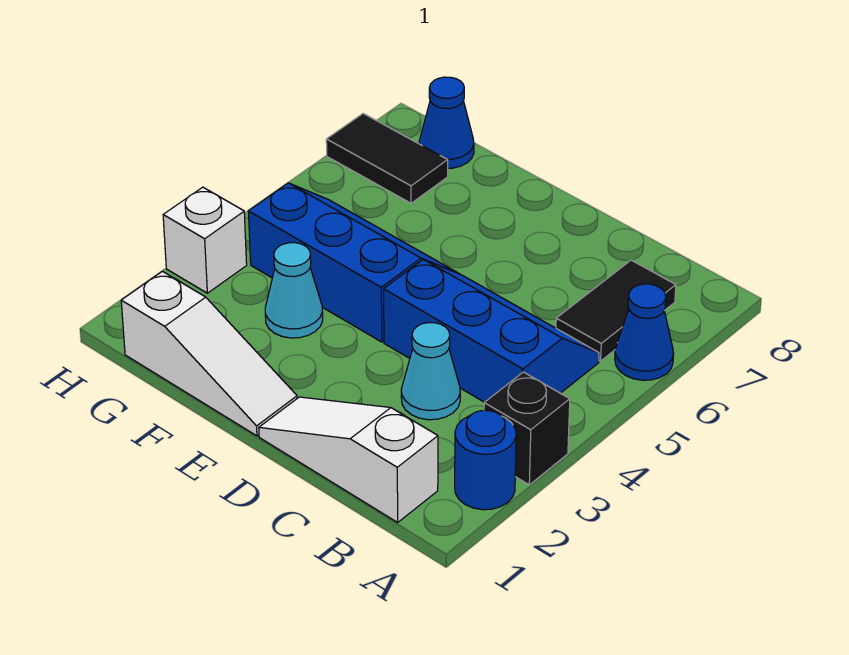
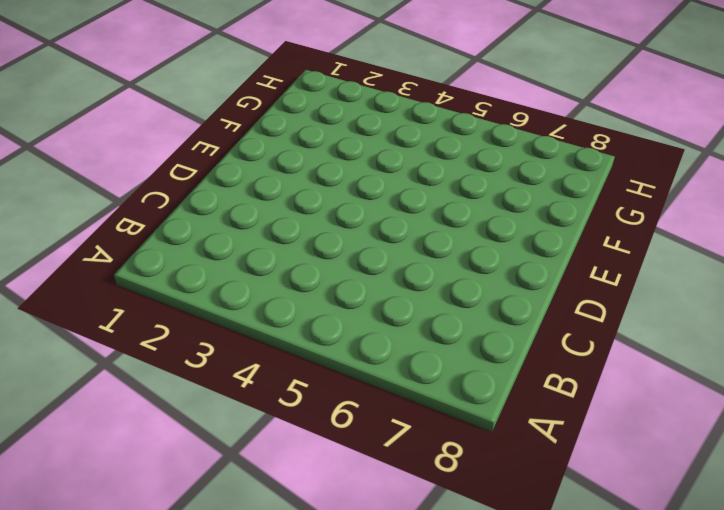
none -> blue 1x1 round brick [455,410,516,510]
none -> black 1x1 brick [484,372,570,485]
none -> blue 1x1 cone [615,284,674,380]

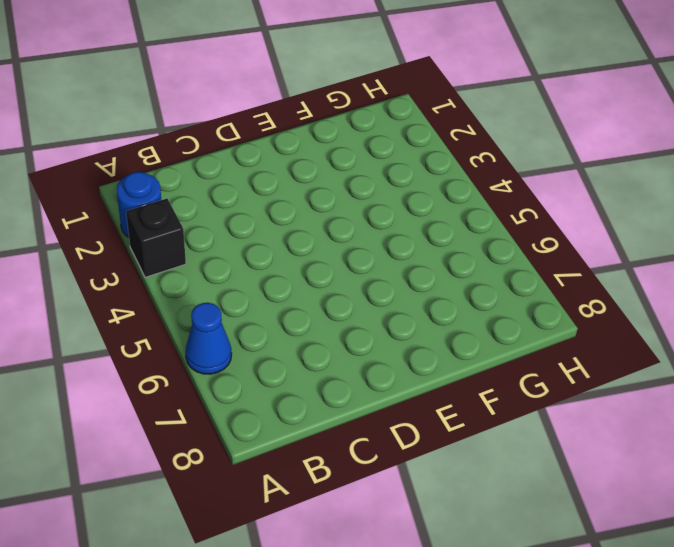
none -> white 1x3 slope [259,397,438,522]
none -> blue 2x3 slope [384,259,599,402]
none -> black 1x2 tile [556,260,676,361]

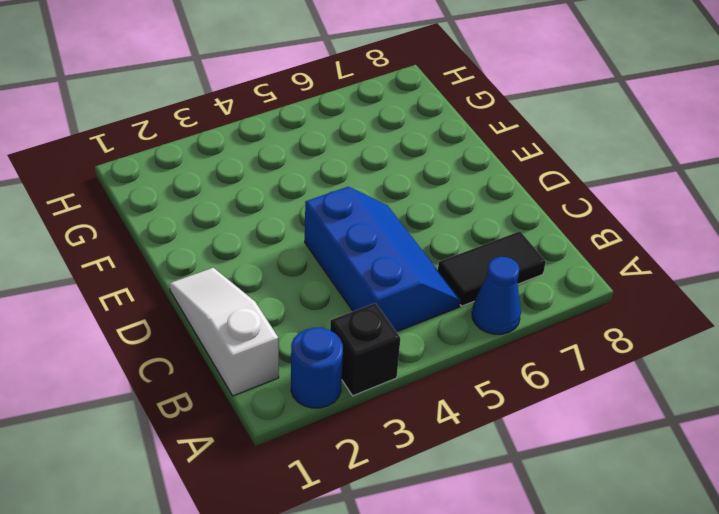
none -> cyan 1x1 cone [401,323,460,420]
none -> white 1x3 slope [121,271,297,436]
none -> blue 2x3 slope [248,183,459,342]

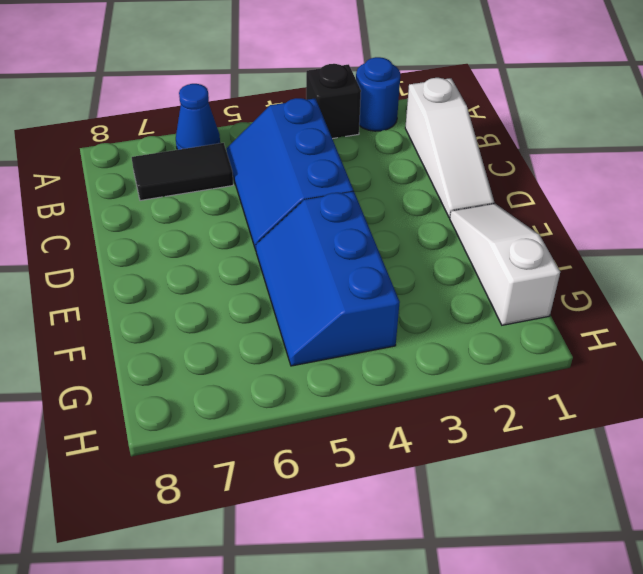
none -> cyan 1x1 cone [401,323,460,420]
none -> cyan 1x1 cone [265,243,323,338]
none -> black 1x2 tile [326,114,448,203]

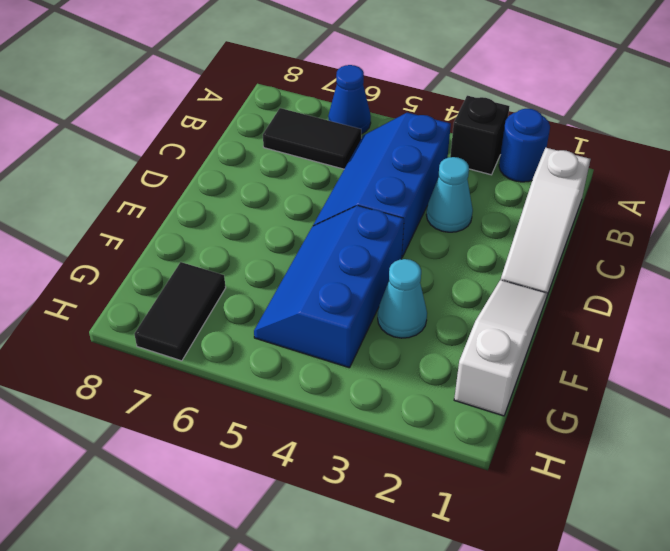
none -> blue 1x1 cone [419,77,474,168]
none -> white 1x1 brick [163,187,247,293]

